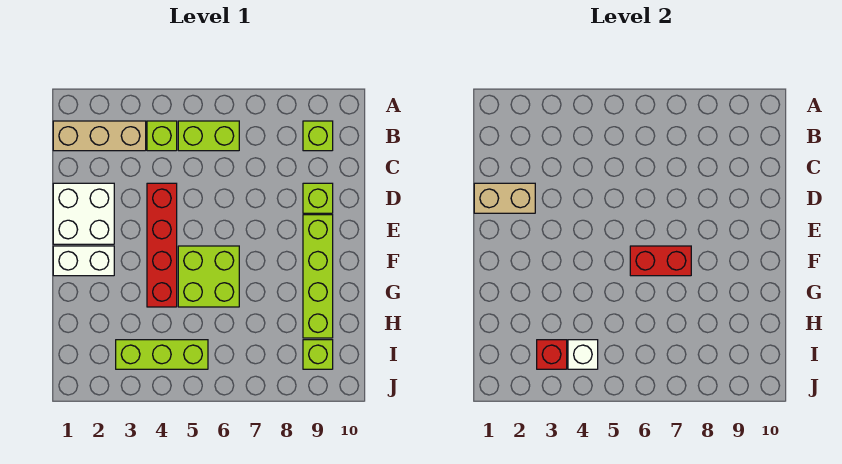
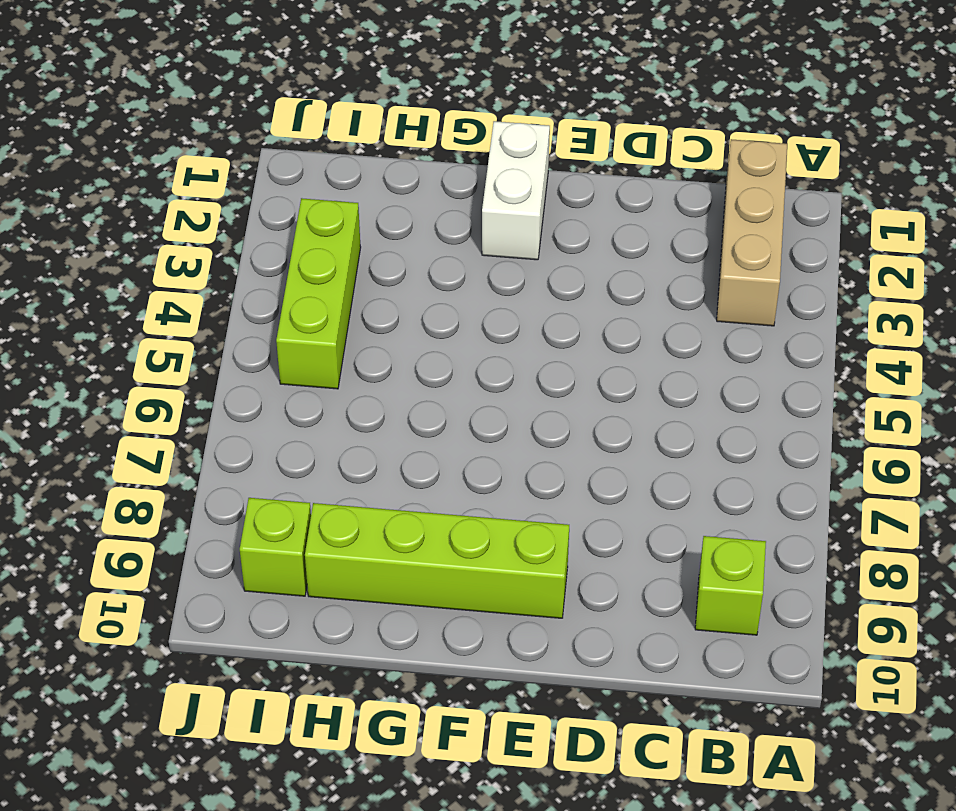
none -> lime 1x1 brick [147,121,177,151]
none -> lime 1x2 brick [178,121,239,151]
none -> white 2x2 brick [53,183,114,244]

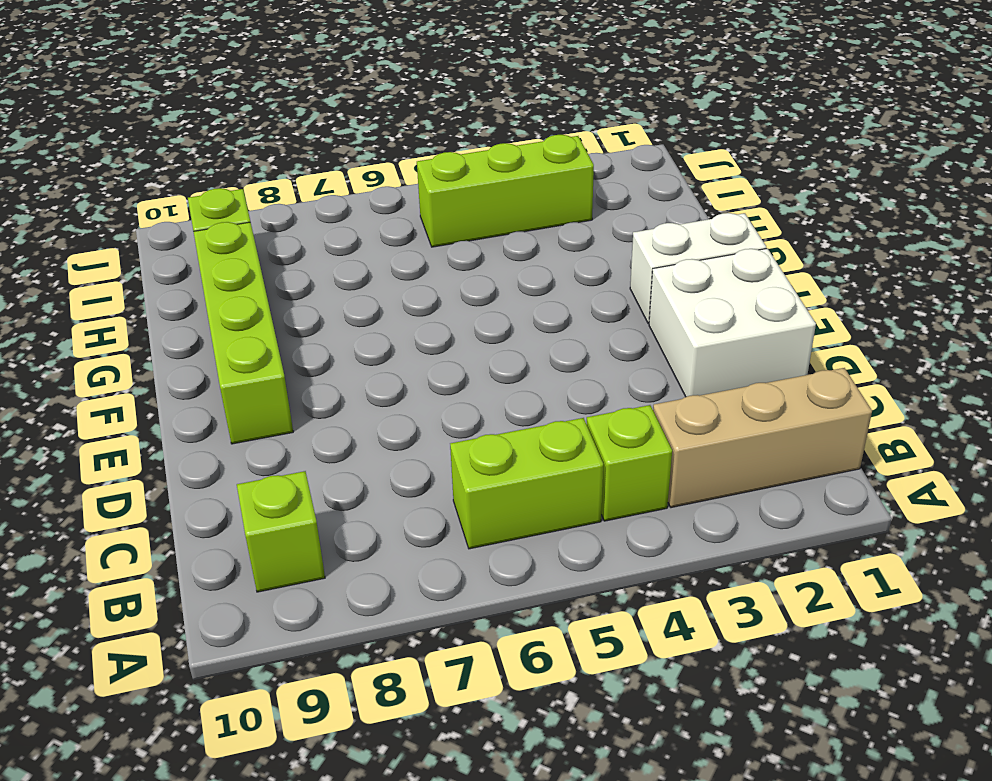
none -> red 1x4 brick [147,183,177,307]
none -> lime 1x1 brick [303,183,333,213]
none -> lime 2x2 brick [178,246,239,307]

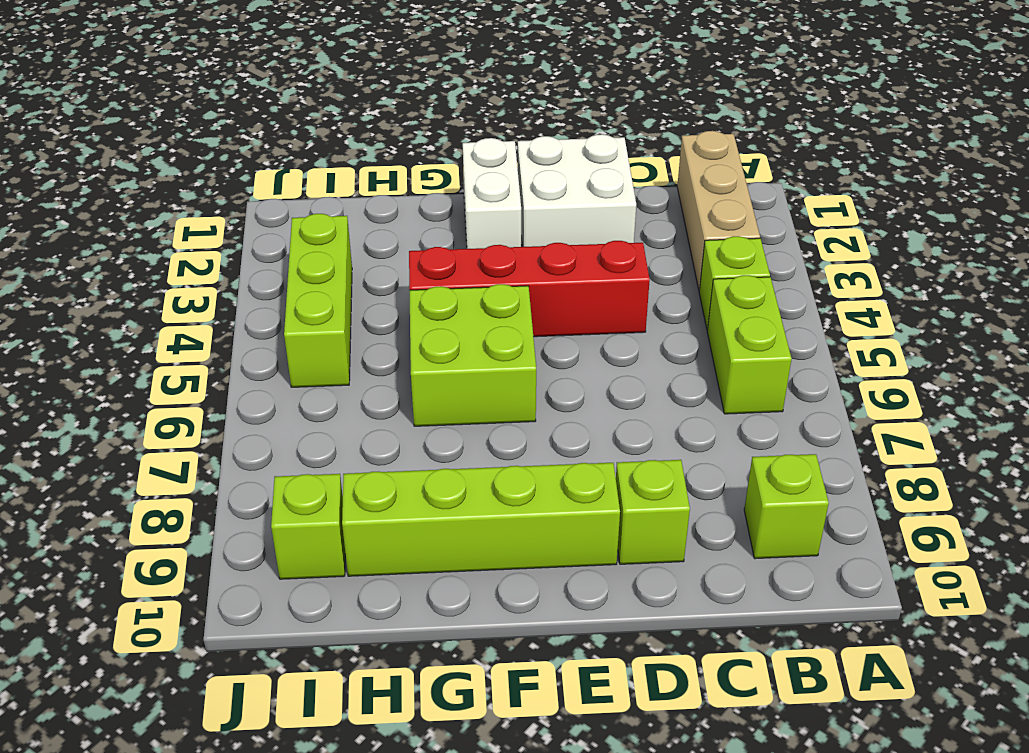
none -> tan 1x2 brick [474,183,535,213]
none -> red 1x2 brick [630,246,691,276]
none -> red 1x1 brick [537,340,567,369]

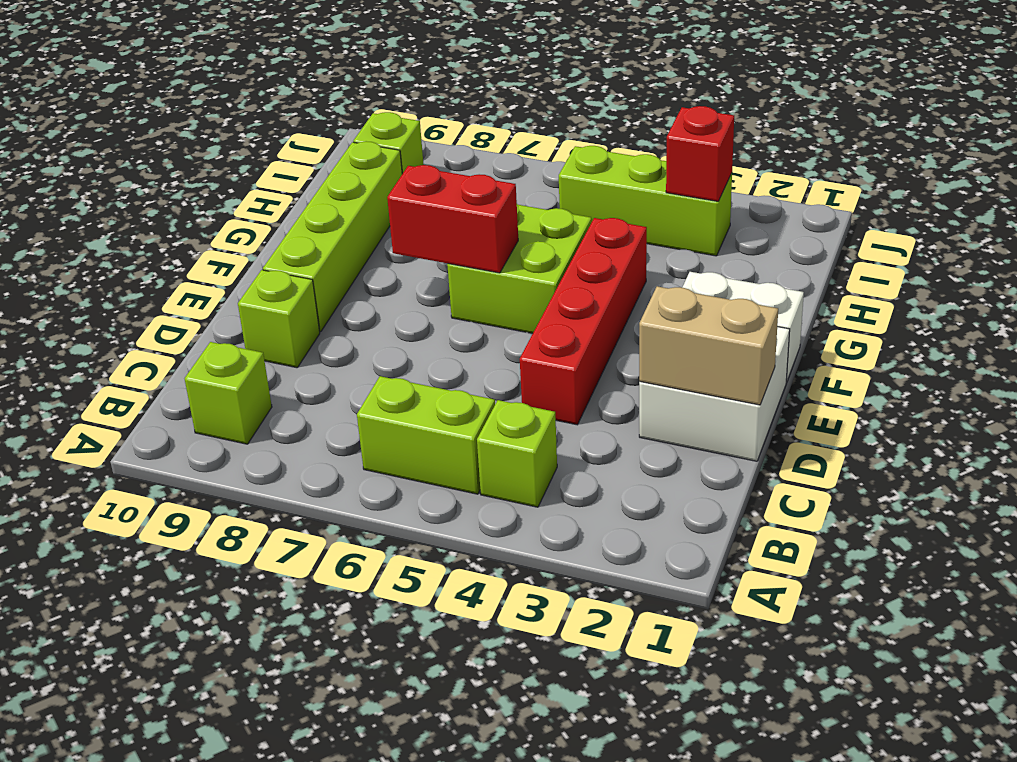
none -> tan 1x3 brick [53,121,146,151]
none -> white 1x1 brick [568,340,598,369]

